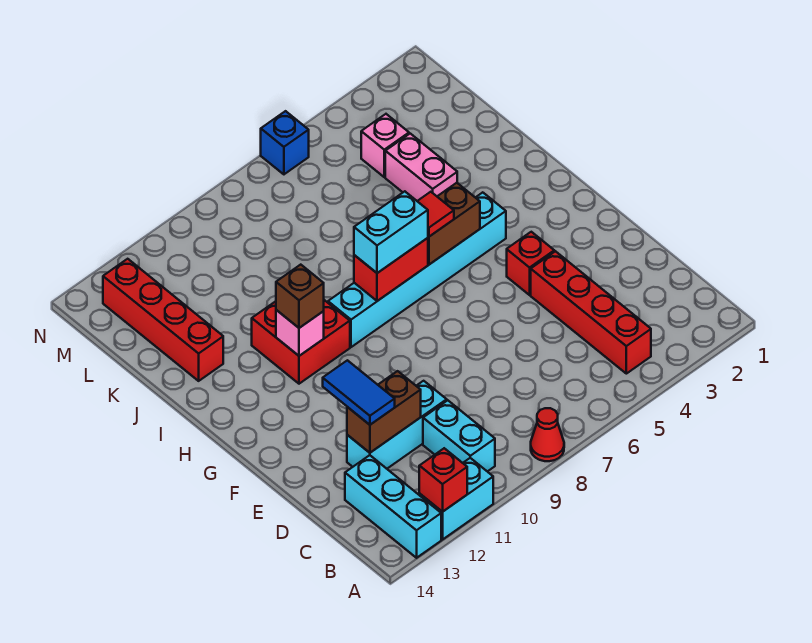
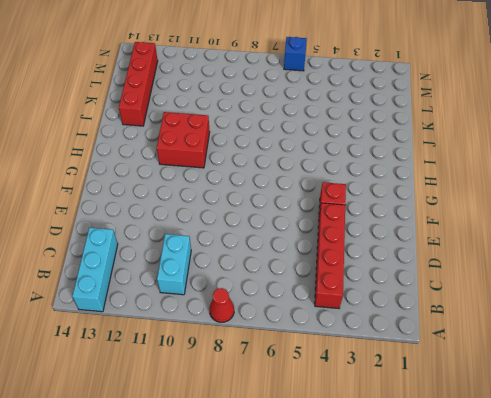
none -> cyan 1x2 brick [419,458,493,540]
none -> cyan 1x3 brick [347,381,447,469]
none -> cyan 1x6 brick [328,192,506,347]

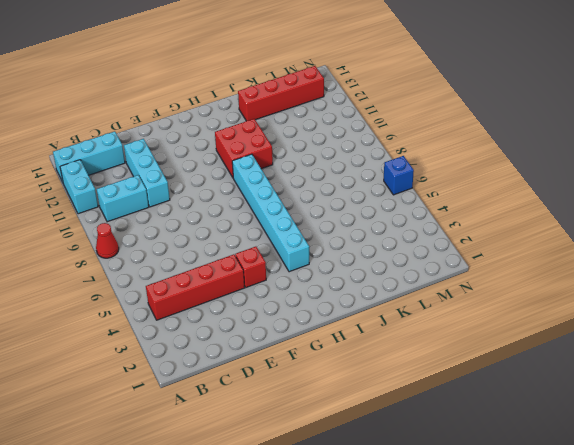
none -> pink 1x2 brick [385,134,457,201]
none -> pink 1x1 brick [361,114,409,177]
none -> red 1x1 brick [419,448,467,512]

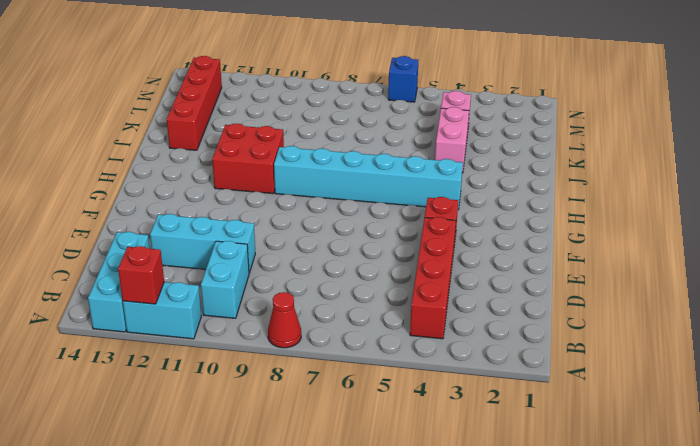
none -> brown 1x2 brick [347,371,421,453]
none -> brown 1x2 brick [428,183,480,264]
none -> red 1x2 brick [354,238,428,301]

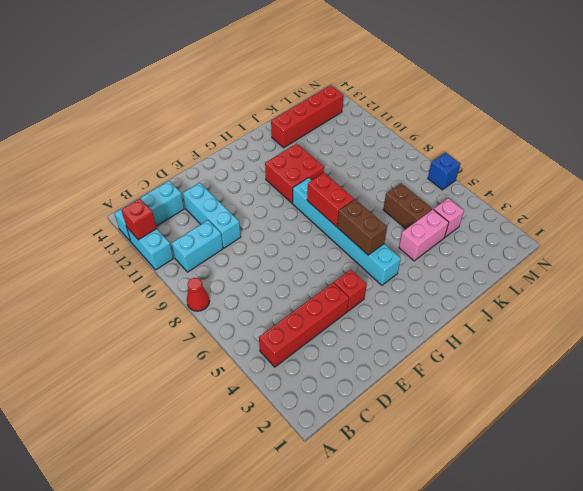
brown 1x2 brick [383,184,432,229] -> brown 1x2 brick moved to [347,371,421,453]
none -> pink 1x1 brick [276,310,324,356]
none -> blue 1x2 tile [323,360,395,425]
none -> red 1x1 tile [417,192,454,237]

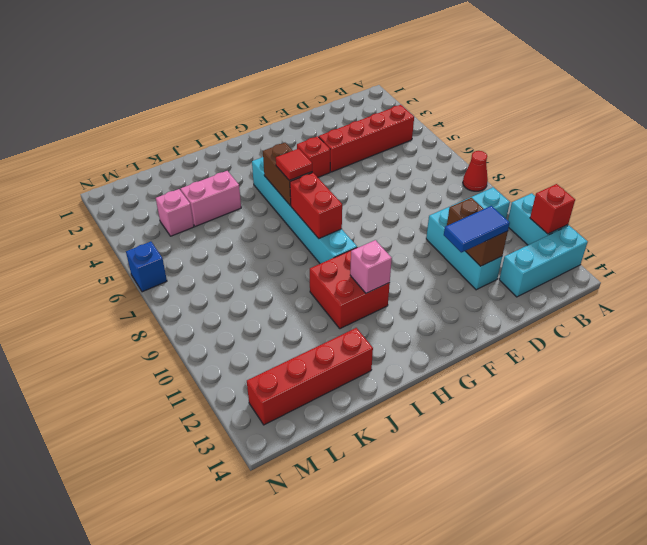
none -> cyan 1x2 brick [354,191,428,273]
none -> brown 1x1 brick [276,265,324,328]

